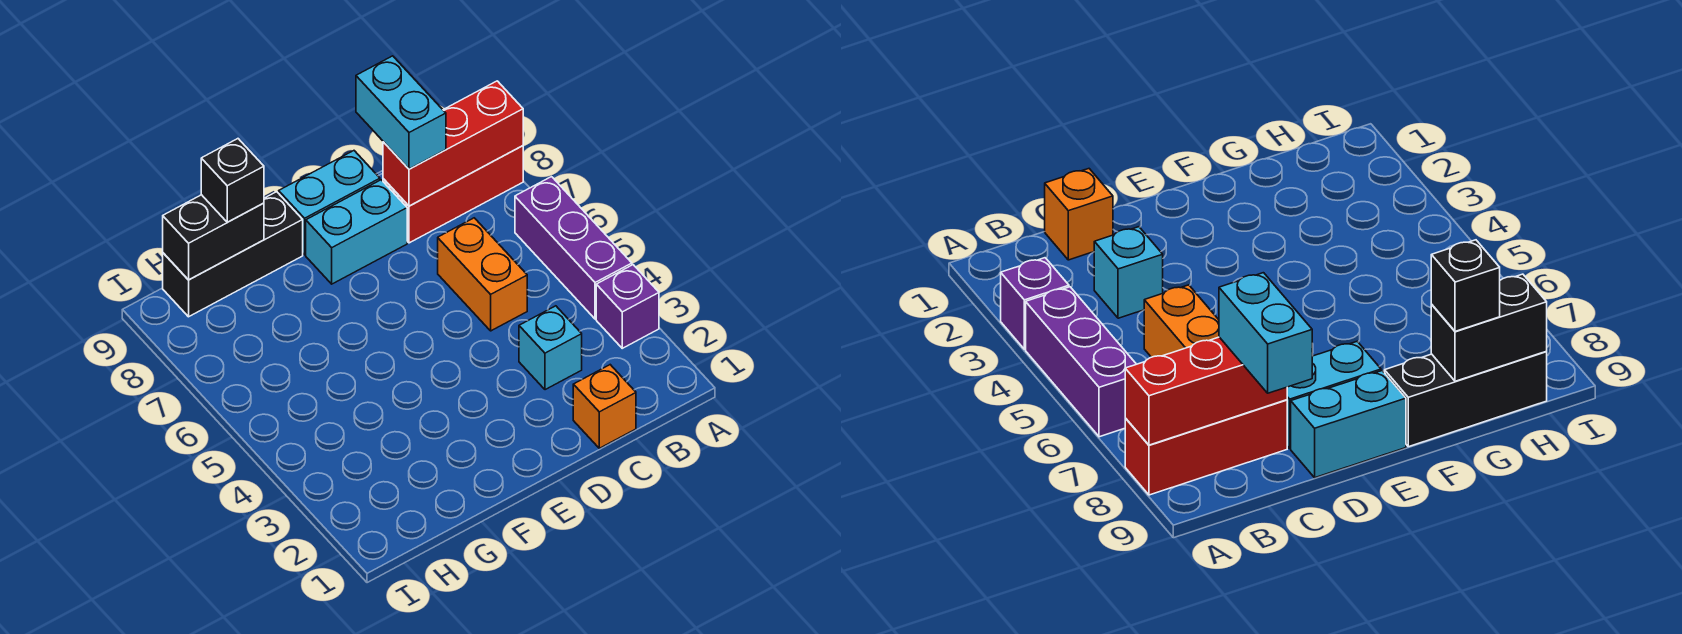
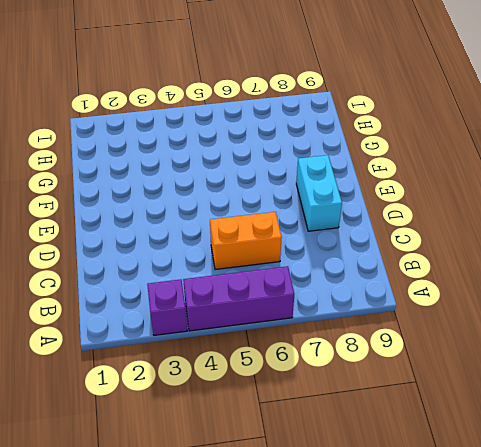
none -> red 1x3 brick [383,146,523,243]
none -> orange 1x1 brick [573,365,636,448]
none -> cyan 1x1 brick [519,306,582,390]

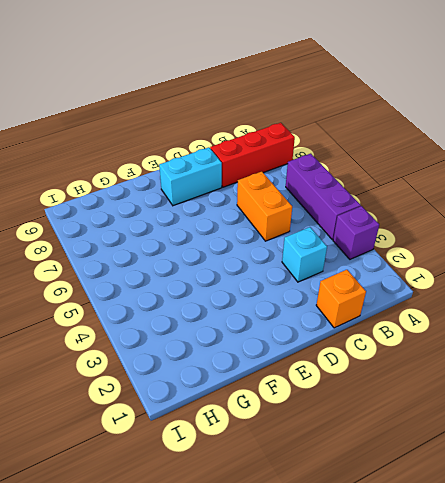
none -> cyan 1x2 brick [279,151,380,255]
none -> black 1x3 brick [163,192,303,317]
none -> red 1x3 brick [383,81,523,206]

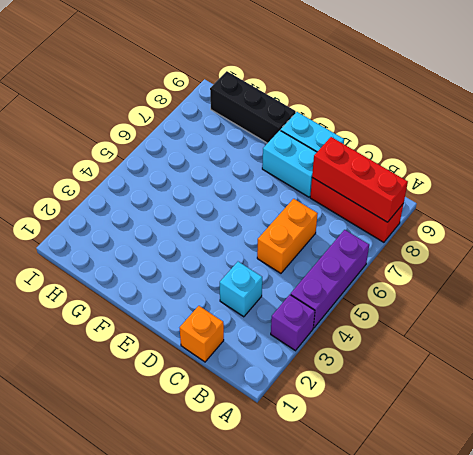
none -> black 1x2 brick [163,195,264,280]
none -> cyan 1x2 brick [356,56,446,169]
none -> black 1x1 brick [201,139,264,222]

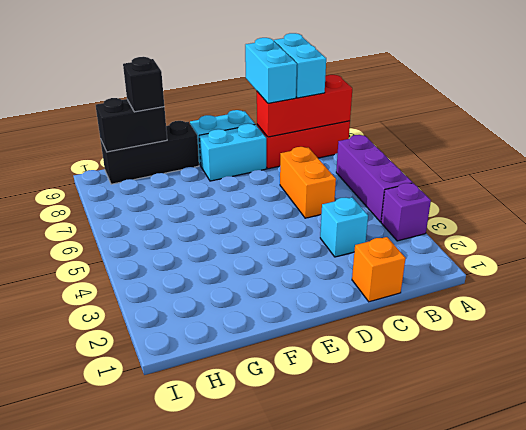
cyan 1x2 brick [274,33,326,98] -> none

